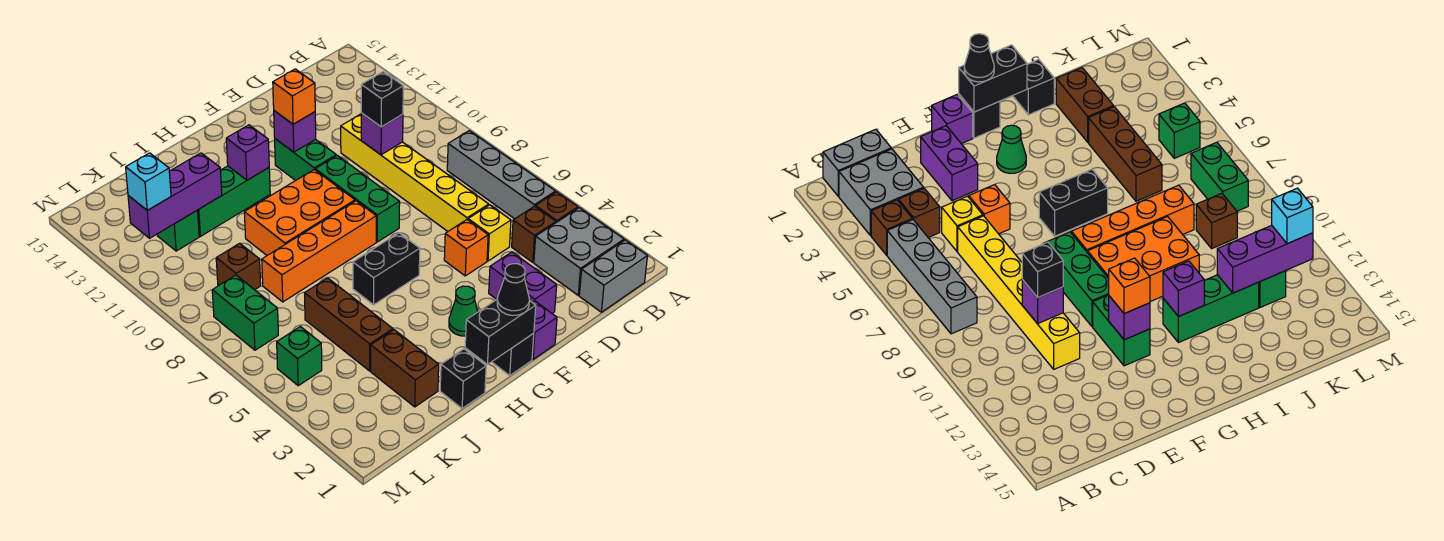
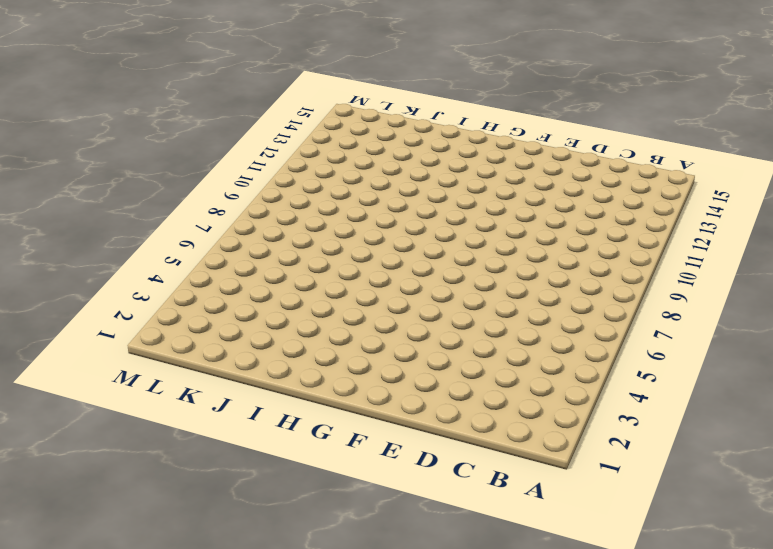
none -> grey 1x2 brick [579,240,647,312]
none -> grey 2x2 brick [534,208,624,295]
none -> brown 1x1 brick [535,192,578,222]
none -> grey 1x4 brick [447,131,556,219]

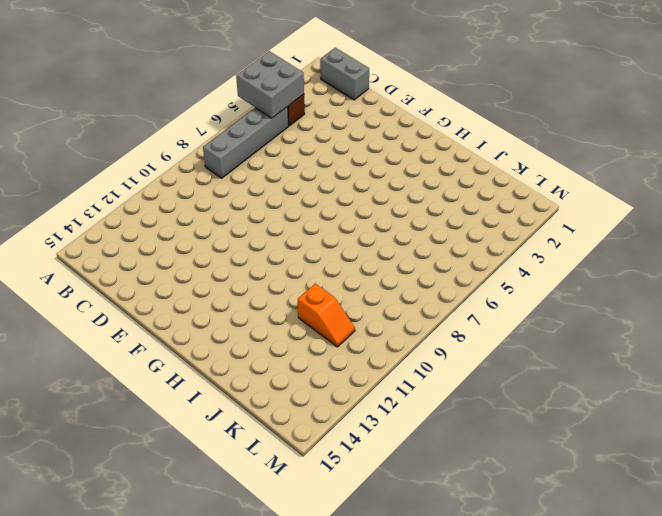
grey 2x2 brick [236,51,304,118] -> grey 2x2 brick moved to [534,208,624,295]
orange 1x2 slope [298,283,355,347] -> none
none -> brown 1x1 brick [512,206,556,262]
none -> yellow 1x1 brick [468,205,511,261]
none -> yellow 1x6 brick [341,114,489,231]
none -> purple 1x2 brick [489,252,557,313]

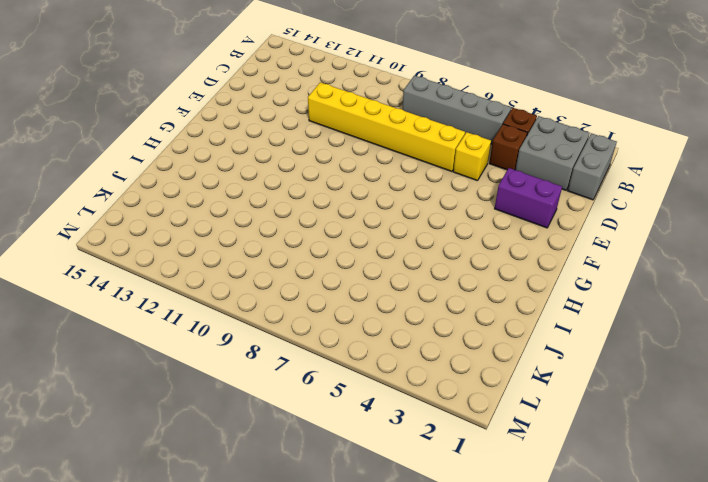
none -> orange 1x1 brick [444,220,488,276]
none -> purple 1x1 brick [532,301,557,359]
none -> green 1x3 brick [315,155,400,242]
none -> green 1x2 brick [275,139,336,181]

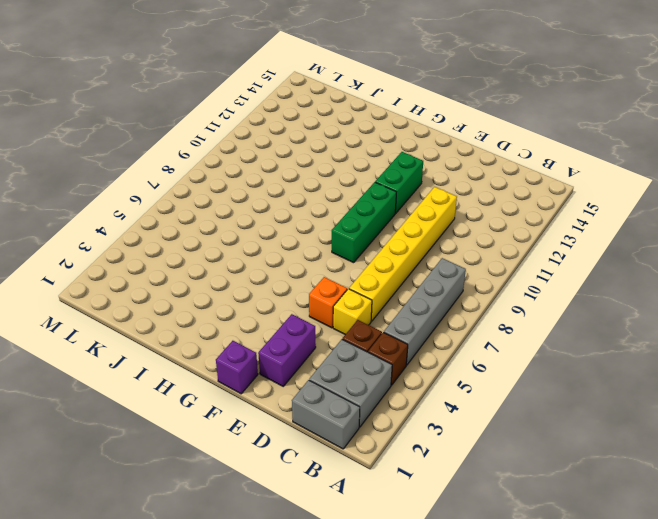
none -> black 1x1 brick [492,333,534,375]
none -> green 1x1 cone [449,286,478,336]
none -> black 1x2 brick [353,233,420,305]
none -> orange 1x4 brick [262,201,376,302]

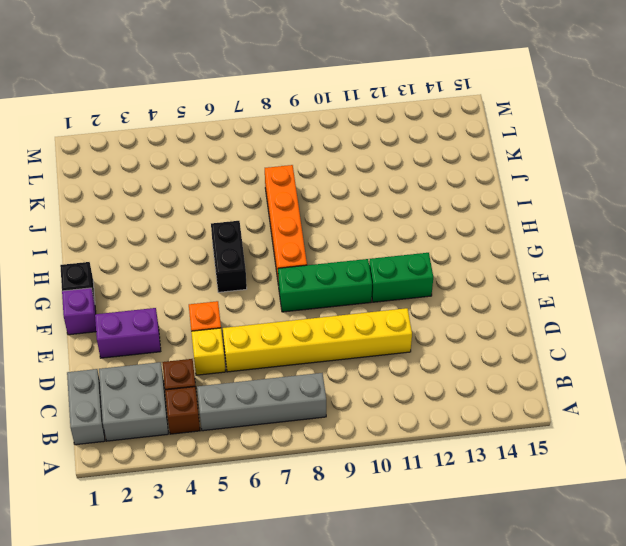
none -> green 1x1 cone [449,286,478,336]
none -> orange 2x3 brick [244,170,355,255]
none -> green 1x3 brick [198,166,270,236]
none -> black 1x1 brick [440,349,486,409]

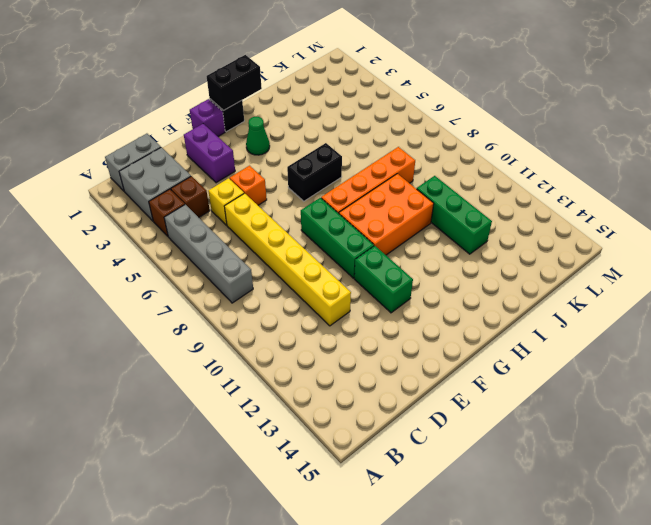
green 1x3 brick [417,176,492,254] -> green 1x3 brick turned to [198,166,270,236]
none -> black 1x1 brick [440,349,486,409]
none -> brown 1x2 brick [371,330,439,407]
none -> brown 1x3 brick [305,278,393,371]
none -> brown 1x1 brick [216,243,261,290]

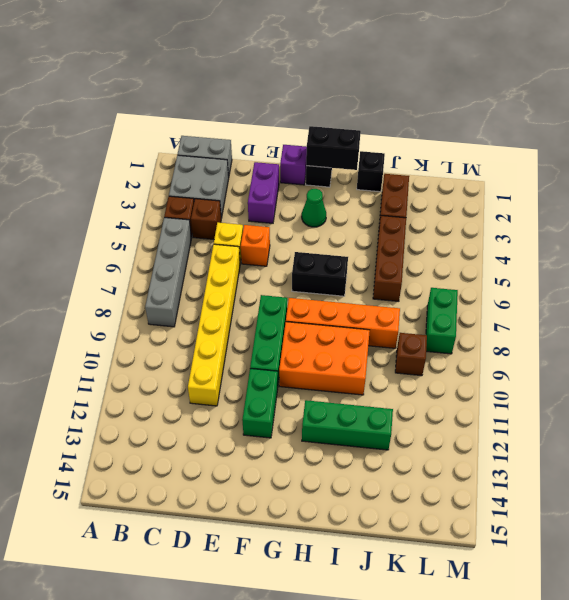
none -> green 1x1 brick [157,210,199,251]
none -> green 1x1 brick [277,327,322,386]
none -> purple 1x1 brick [361,113,403,155]
none -> purple 1x1 brick [274,111,316,152]

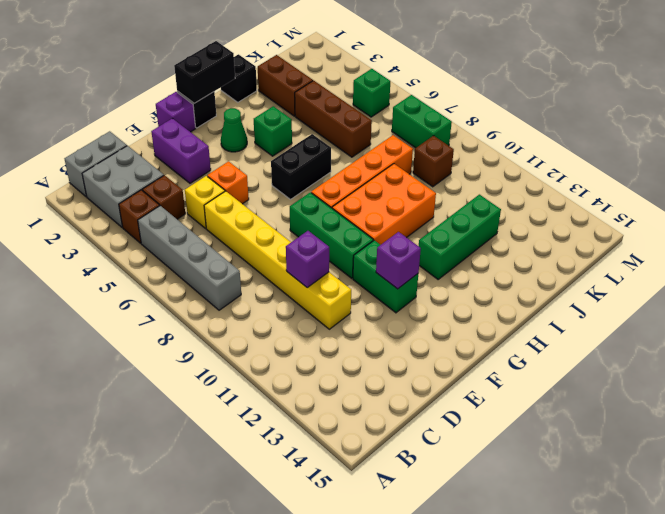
green 1x1 brick [254,106,292,156] -> green 1x1 brick moved to [157,210,199,251]
none -> purple 1x1 brick [226,125,269,180]
none -> purple 1x3 brick [128,153,222,238]
none -> black 1x1 brick [361,72,403,127]
none -> orange 1x1 brick [273,69,315,124]

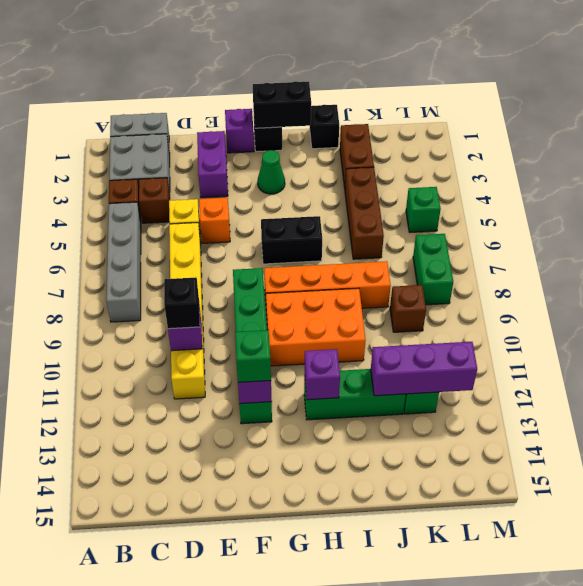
green 1x1 brick [235,330,271,382] -> orange 1x1 brick [273,69,315,124]
none -> black 1x1 cone [497,264,529,315]
none -> cyan 1x1 brick [126,153,171,210]

